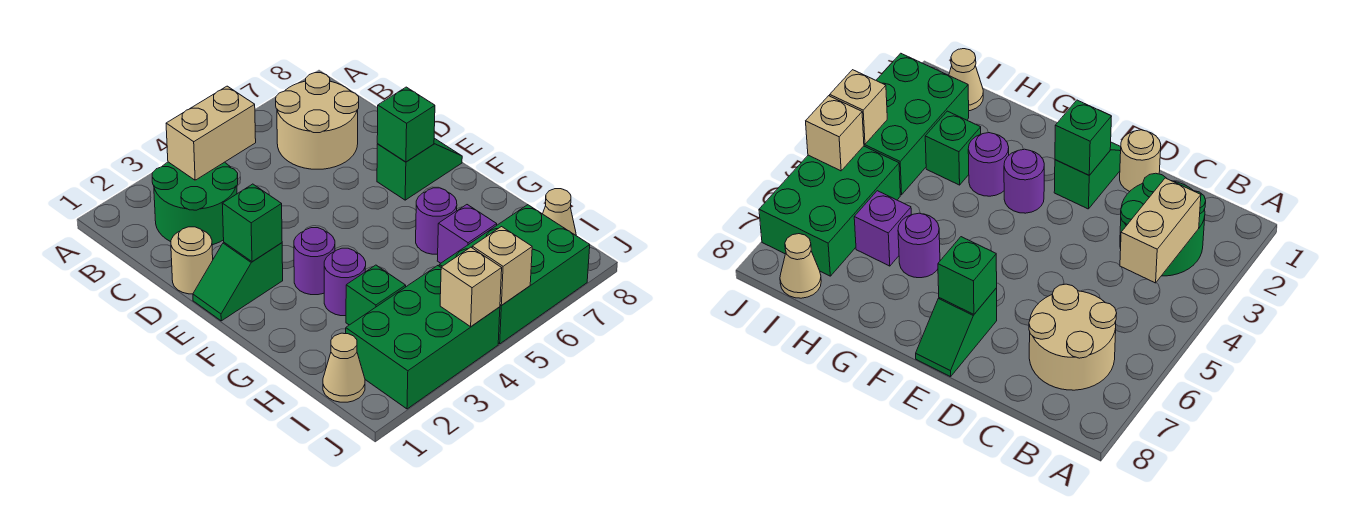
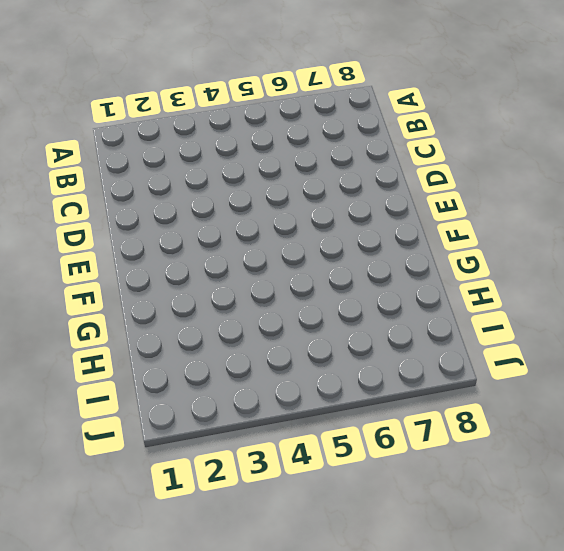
none -> green 2x2 round brick [152,162,238,245]
none -> tan 2x2 round brick [276,73,359,169]
none -> tan 1x1 round brick [171,227,213,294]

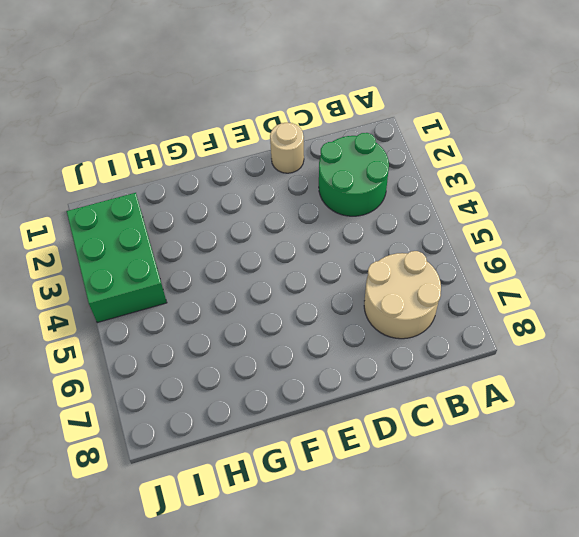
none -> green 1x2 slope [193,242,283,321]
none -> green 1x2 slope [377,138,462,200]
none -> purple 1x1 round brick [294,228,335,295]

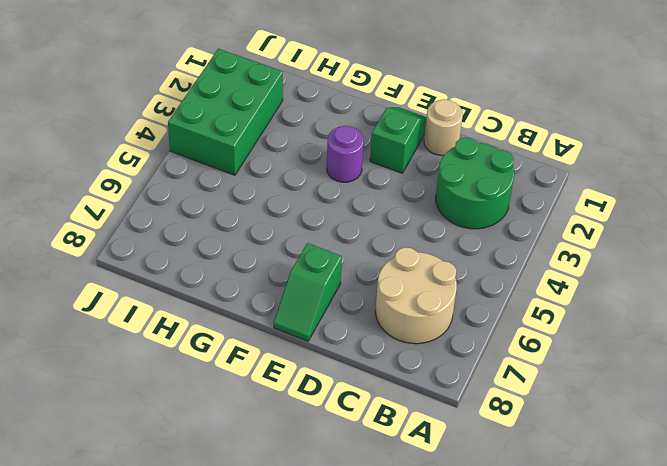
none -> purple 1x1 round brick [324,248,366,316]
none -> purple 1x1 round brick [416,188,457,254]
none -> green 1x1 brick [346,265,406,325]

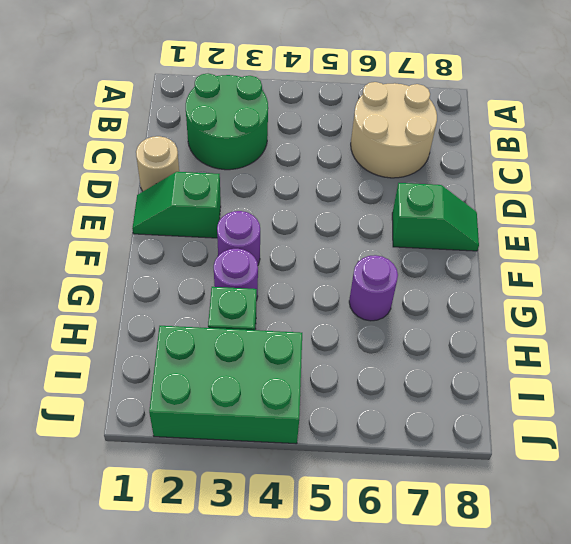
none -> purple 1x1 brick [437,205,497,263]
none -> tan 1x1 cone [323,333,365,402]
none -> green 2x3 brick [439,205,590,344]

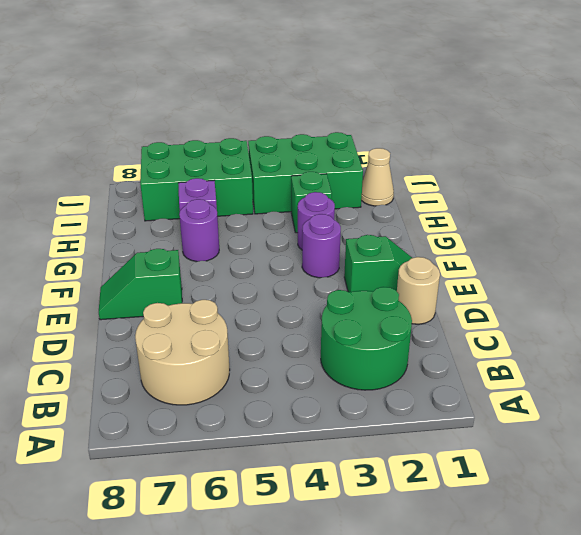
none -> tan 1x1 cone [543,189,576,235]
none -> tan 1x2 brick [166,86,256,180]
none -> green 1x1 brick [222,184,282,262]

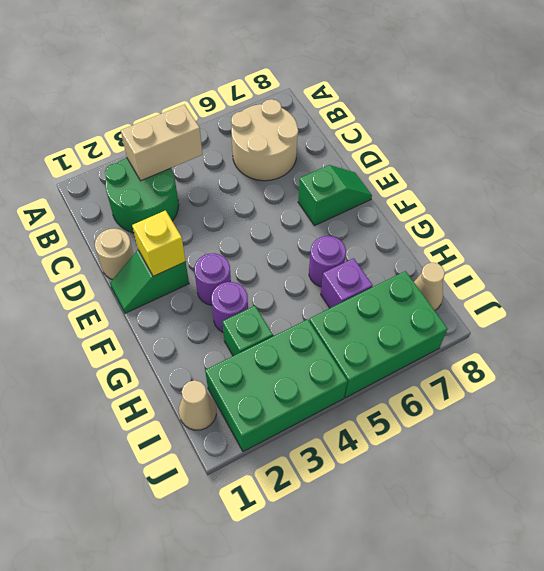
yellow 1x1 brick [132,210,186,276] -> green 1x1 brick [222,184,282,262]
none -> green 1x1 brick [377,87,435,162]
none -> tan 1x1 brick [440,247,502,327]
none -> tan 1x1 brick [472,227,532,305]

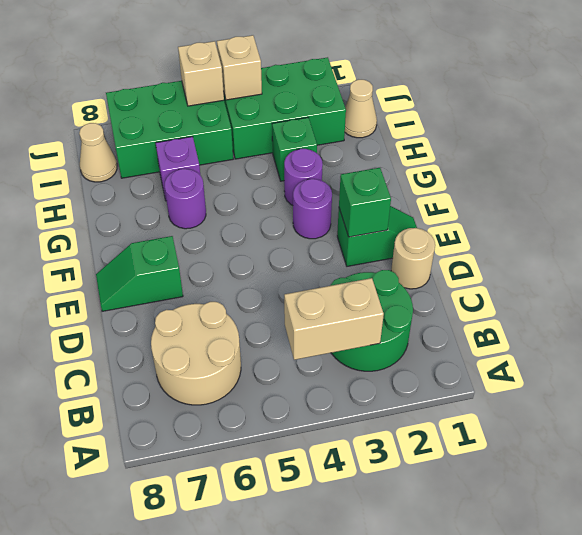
none -> green 1x1 brick [377,87,435,162]

